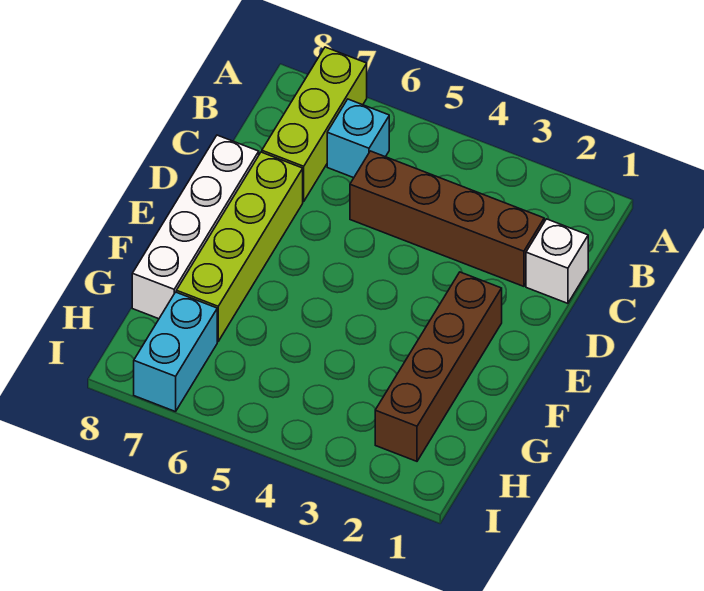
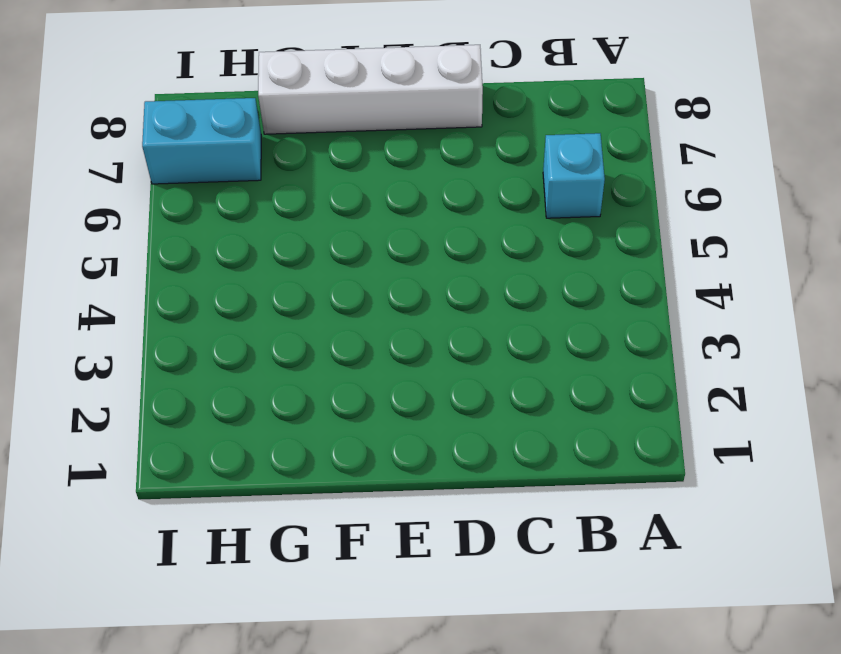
none -> lime 1x3 brick [262,47,367,201]
none -> white 1x1 brick [526,219,588,303]

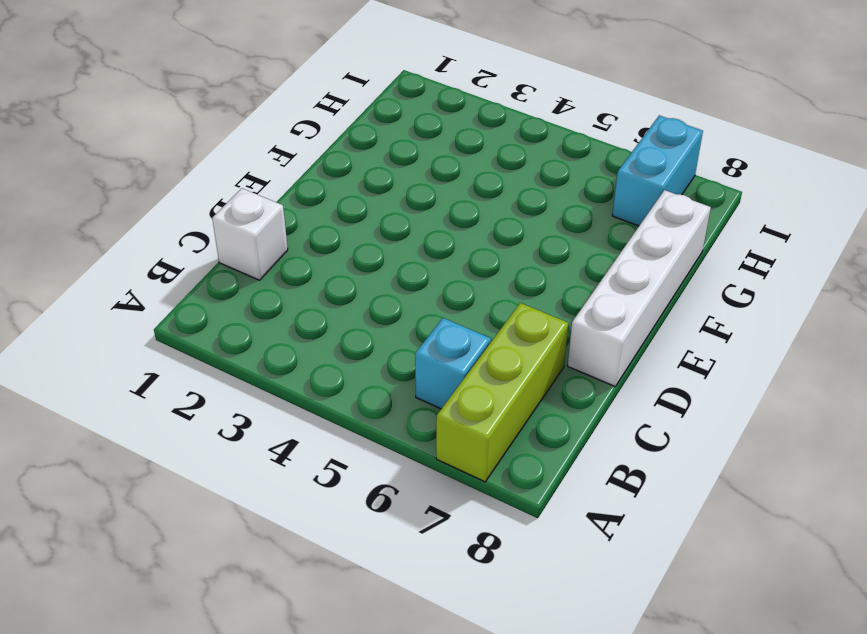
none -> brown 1x4 brick [350,151,544,286]
none -> lime 1x4 brick [176,152,303,341]

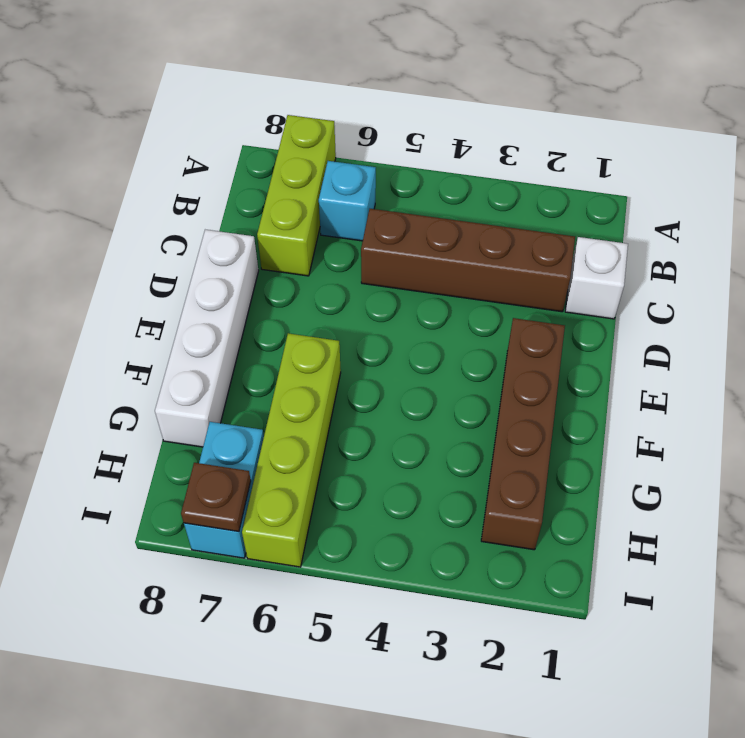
lime 1x4 brick [242,333,341,567] -> lime 1x4 brick moved to [176,152,303,341]
brown 1x1 plate [181,463,251,532] -> none

